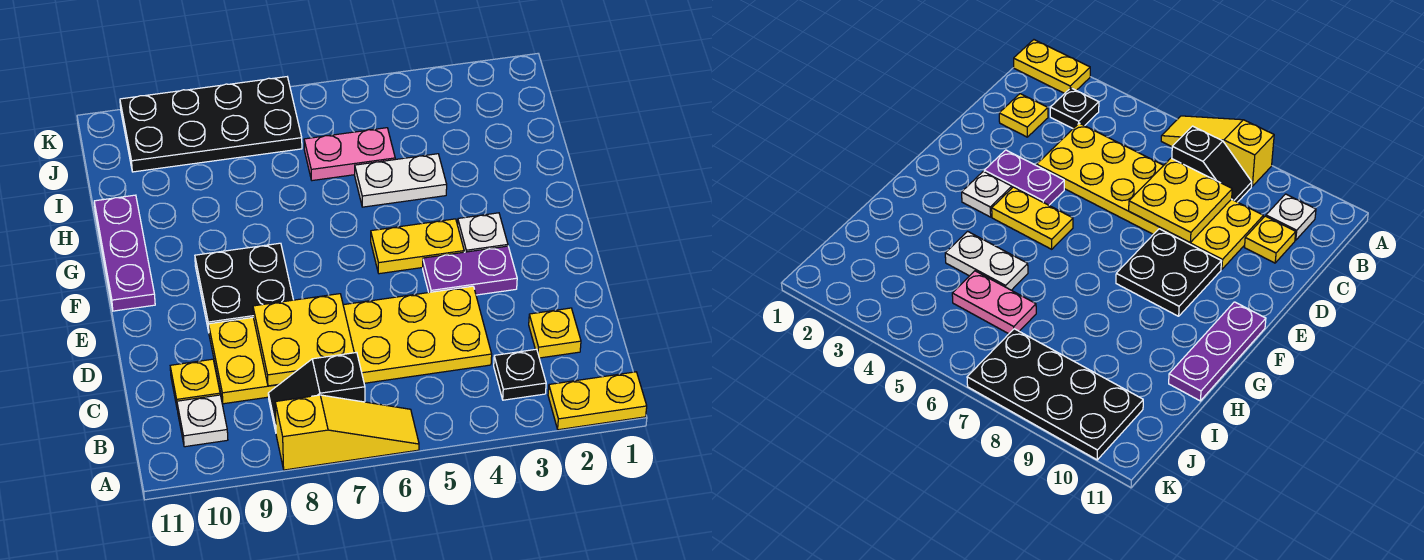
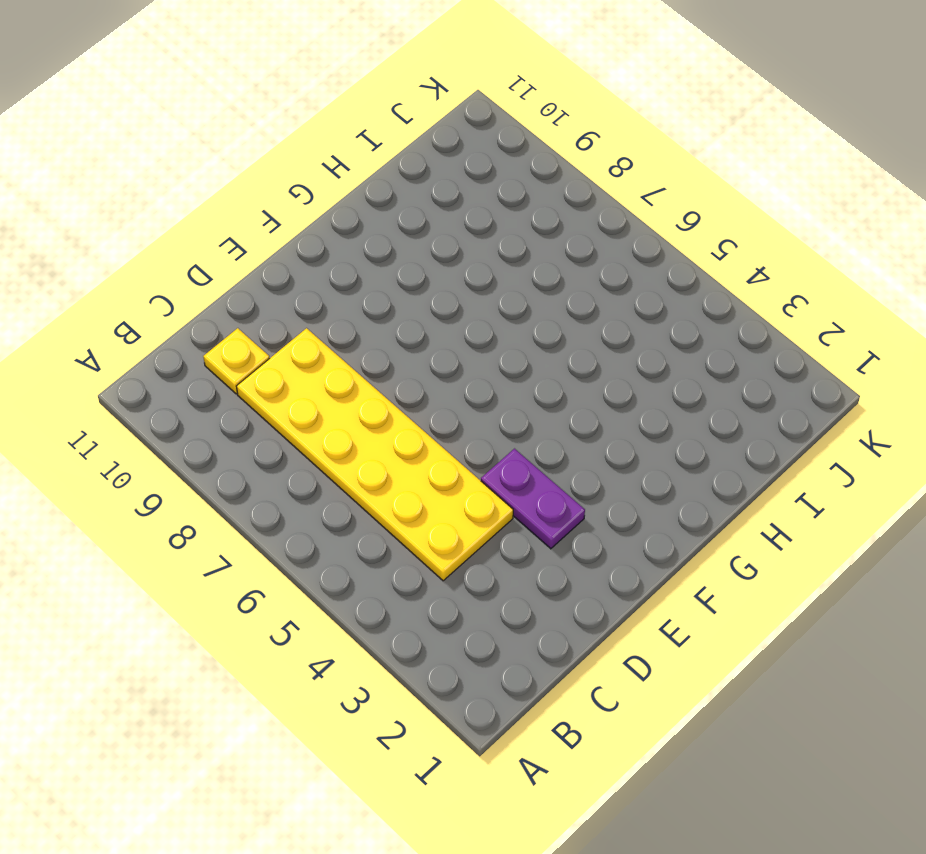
none -> yellow 1x2 plate [548,372,647,430]
none -> yellow 1x3 slope [275,395,419,470]
none -> black 1x1 plate [494,349,546,400]

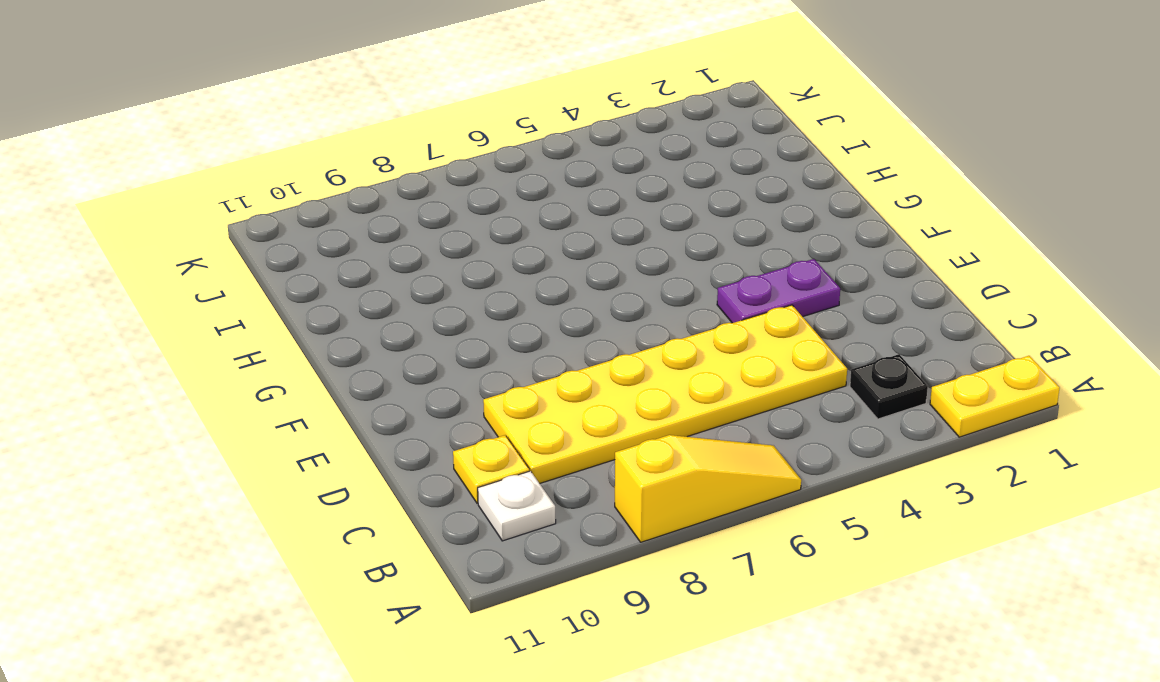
none -> black 1x2 slope [268,352,365,431]
none -> yellow 1x1 plate [529,308,581,358]
none -> black 2x2 plate [195,243,293,332]

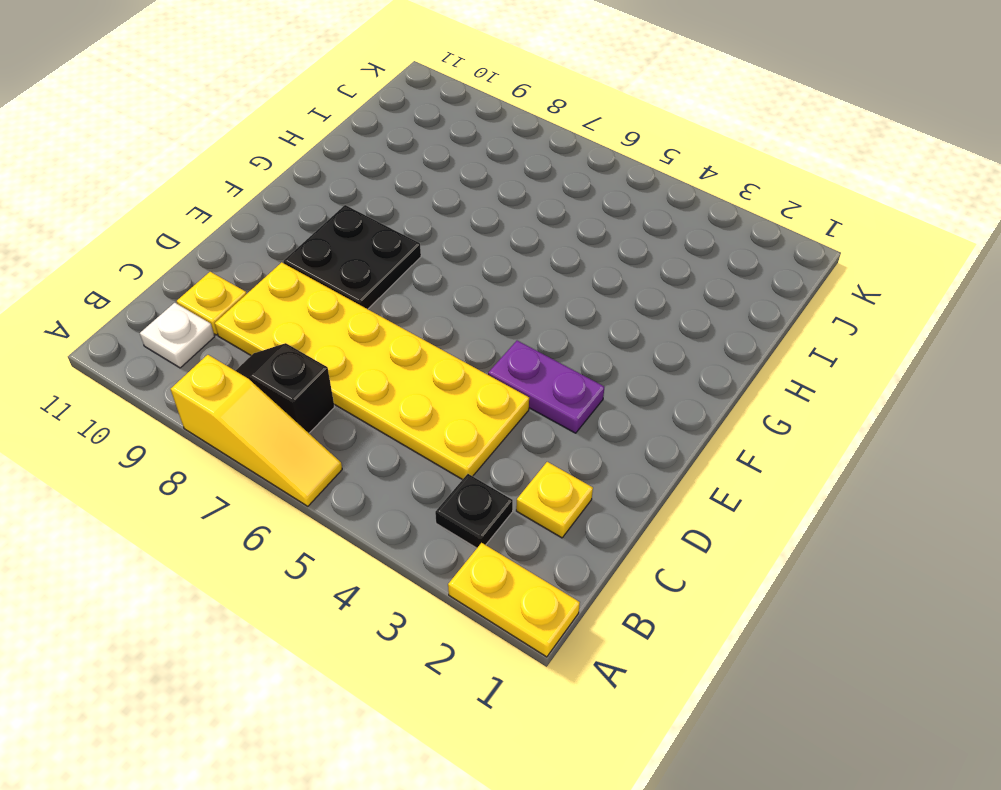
none -> white 1x1 plate [458,213,508,252]
none -> yellow 1x2 plate [371,219,464,274]
none -> purple 1x3 plate [94,195,155,311]

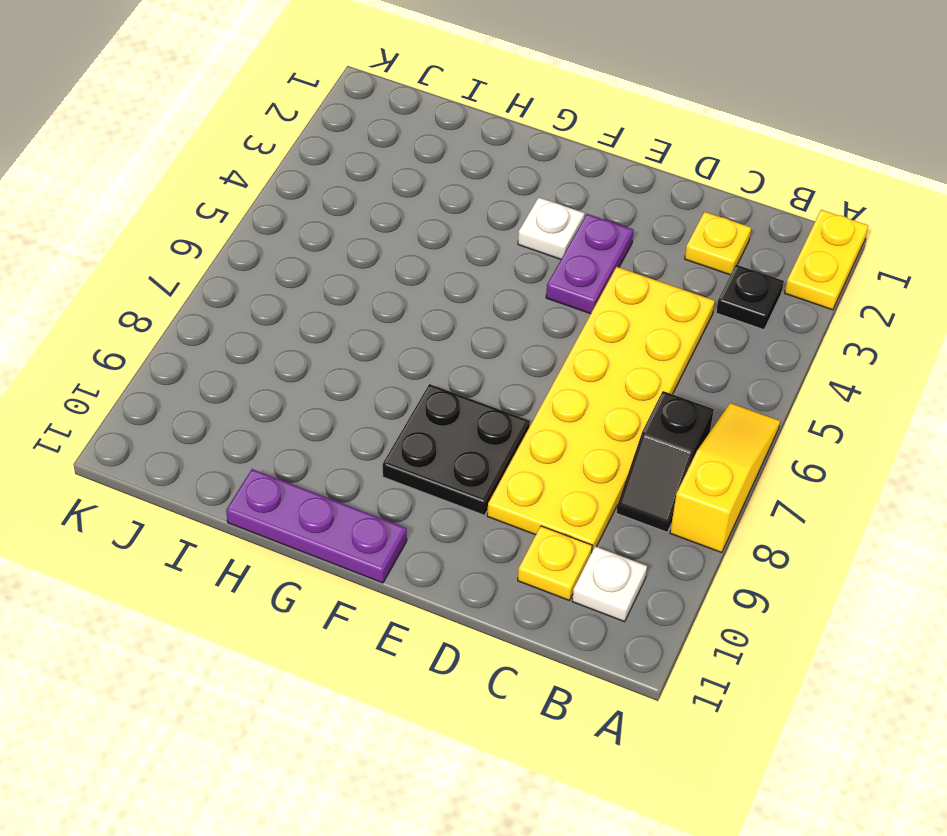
none -> yellow 1x2 plate [371,219,464,274]
none -> white 1x2 plate [355,154,447,207]
none -> pink 1x2 plate [304,128,395,181]

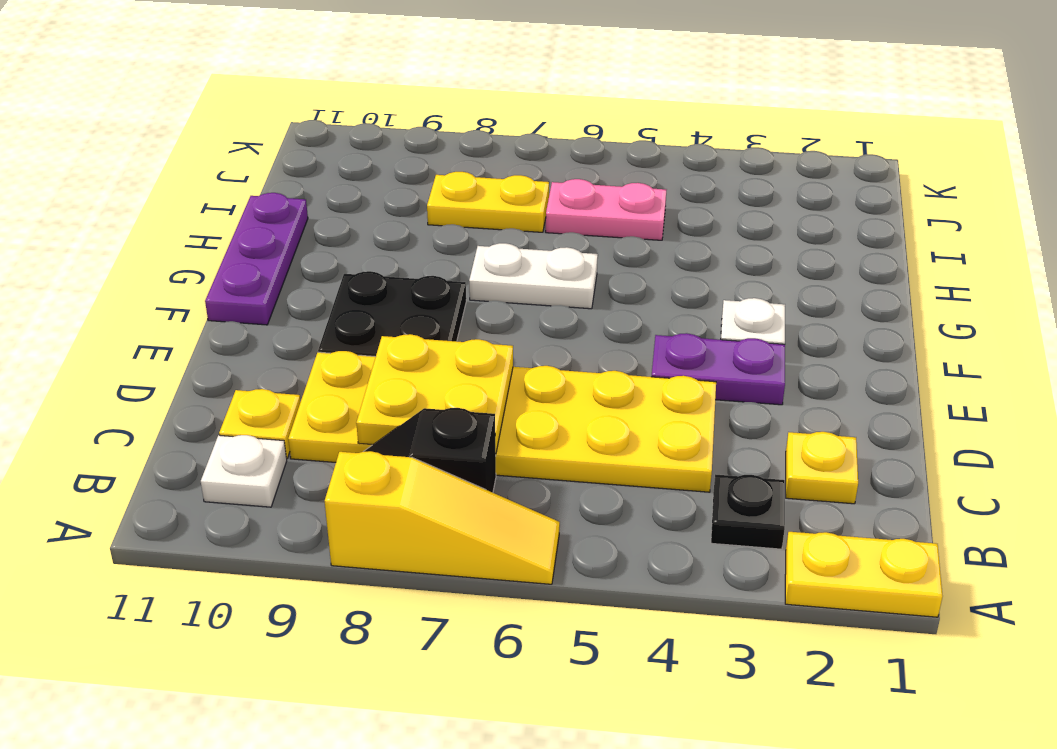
white 1x2 plate [469,243,598,309] -> white 1x2 plate moved to [355,154,447,207]
yellow 1x2 plate [427,172,549,232] -> yellow 1x2 plate moved to [371,219,464,274]
none -> black 2x4 plate [120,77,302,172]

